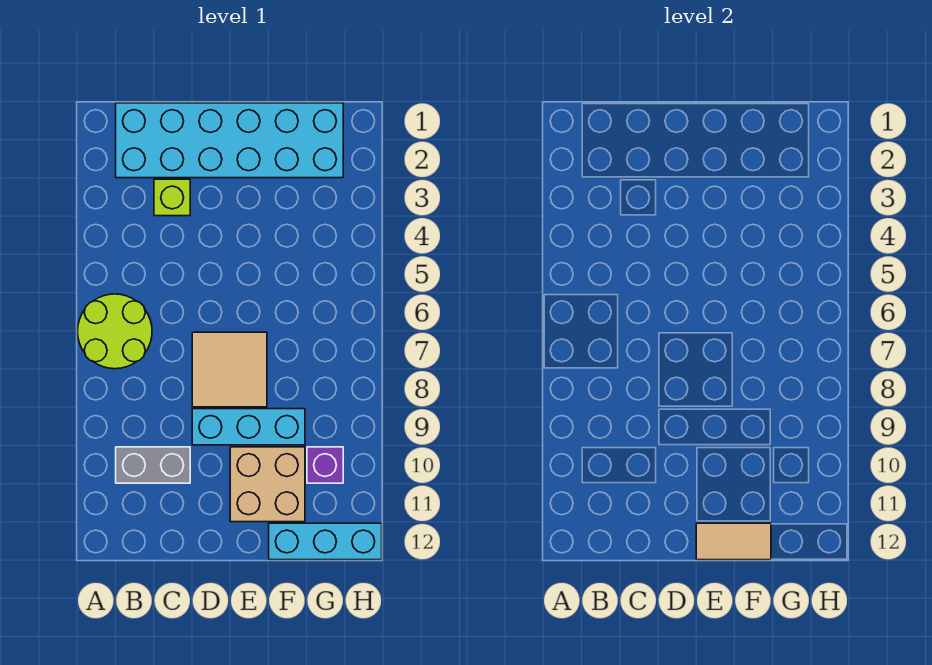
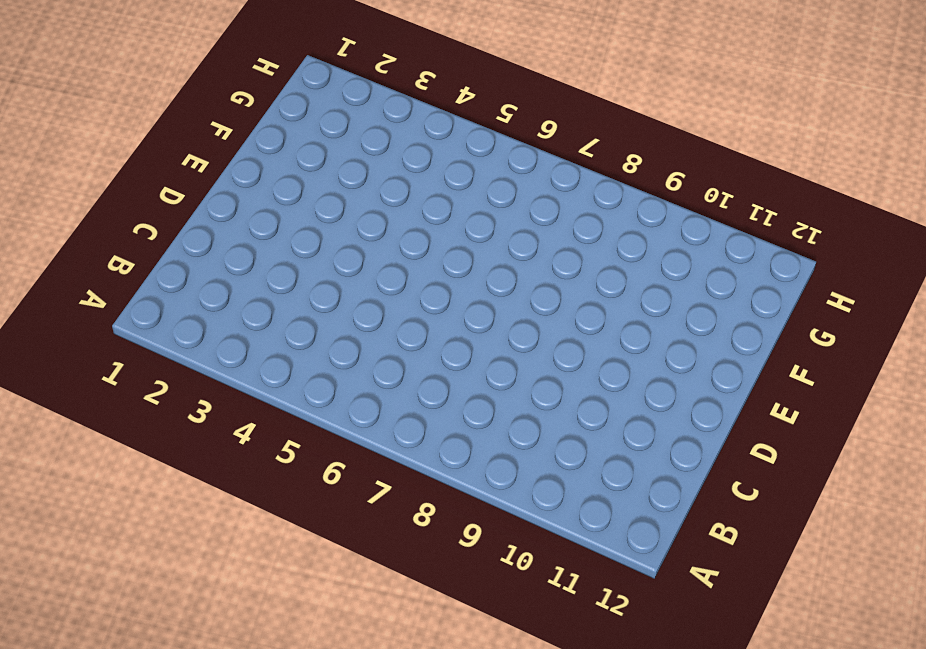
none -> lime 2x2 round brick [78,294,152,369]
none -> cyan 2x6 brick [116,103,343,178]

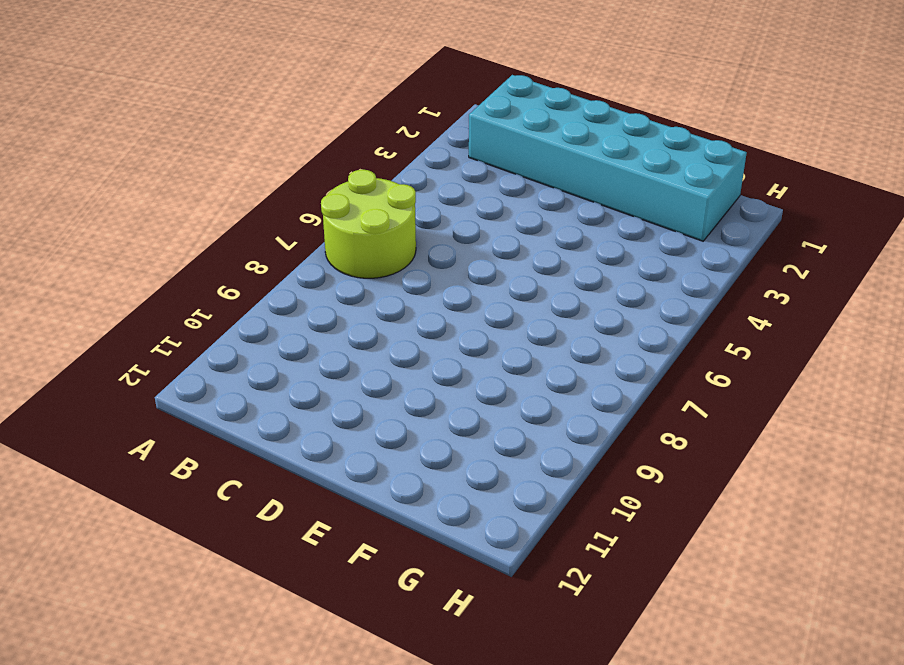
none -> grey 1x2 brick [116,447,190,483]
none -> lime 1x1 brick [154,179,190,216]

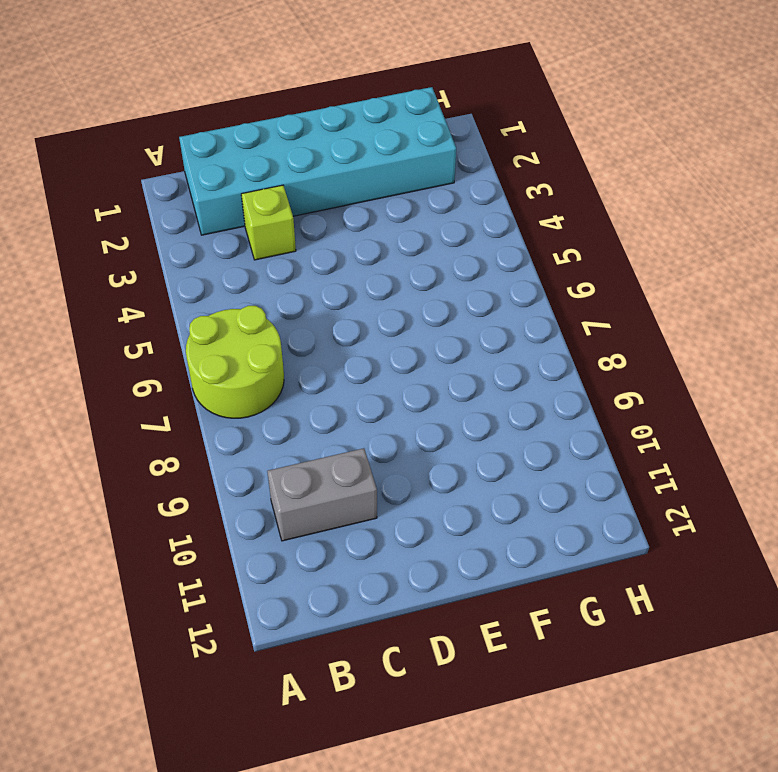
none -> tan 2x2 tile [192,332,267,407]
none -> cyan 1x3 brick [192,409,305,445]

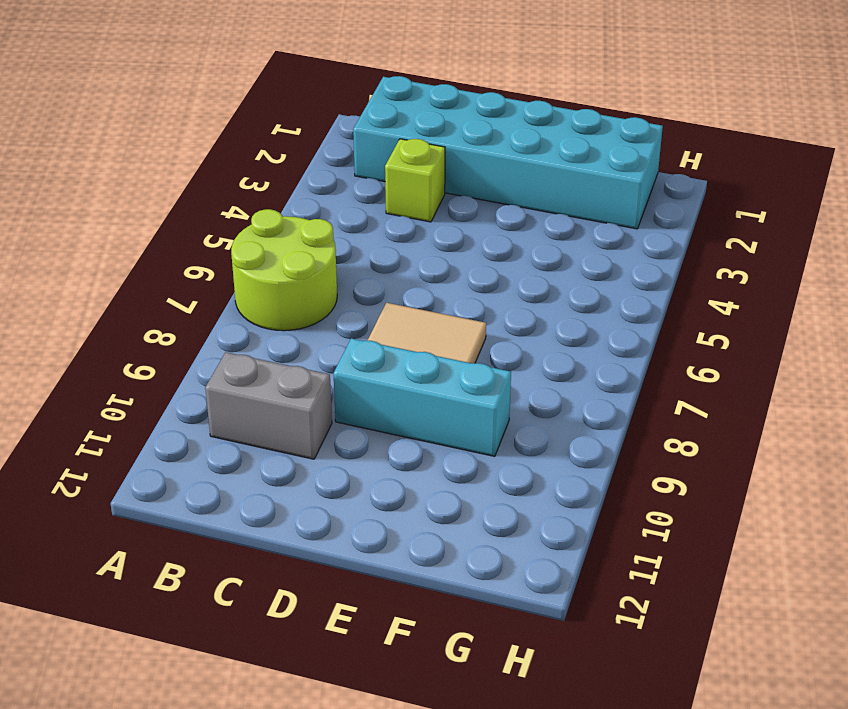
none -> tan 2x2 brick [230,447,305,522]
none -> cyan 1x3 brick [269,523,382,560]

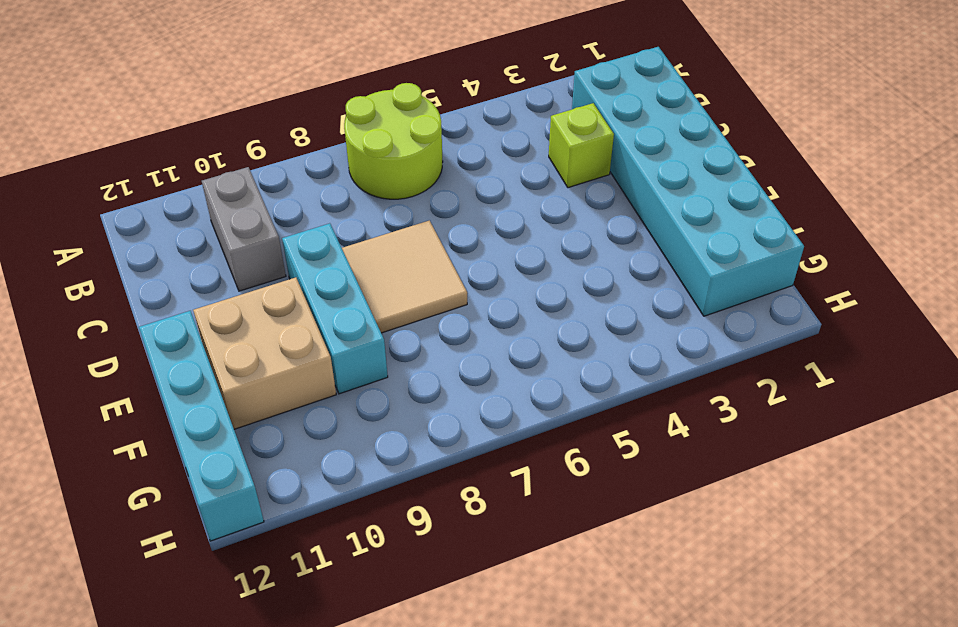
cyan 1x4 brick [139,311,264,541] -> cyan 1x3 brick [269,523,382,560]
none -> purple 1x1 brick [307,447,343,483]
none -> tan 1x2 tile [696,523,771,560]

